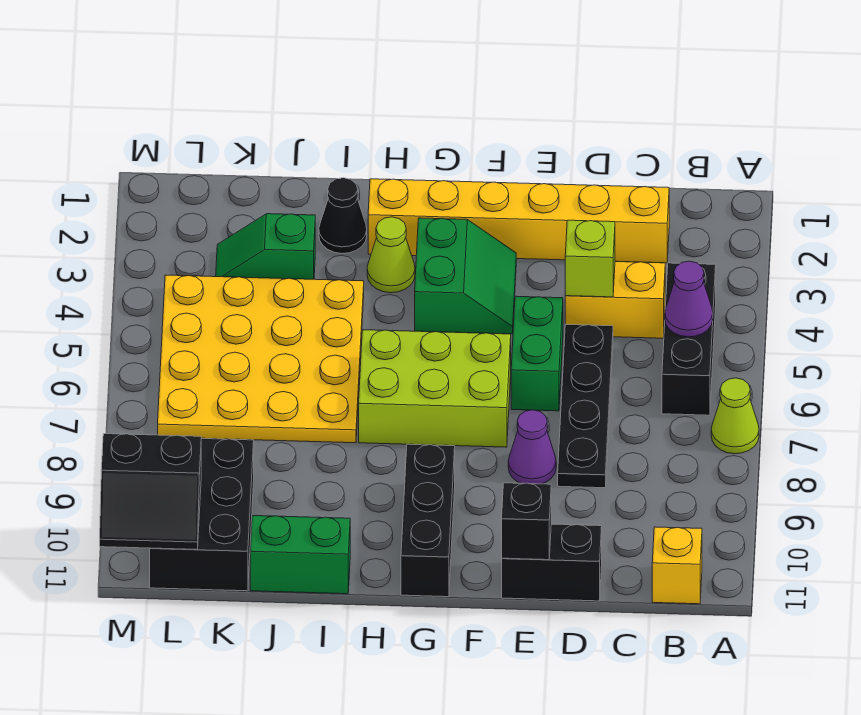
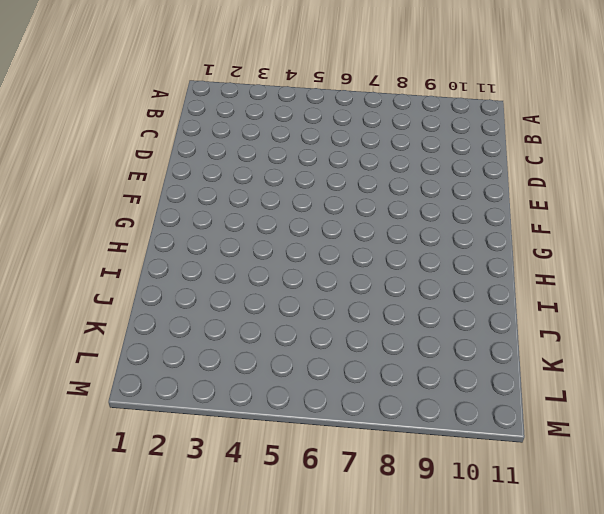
none -> lime 1x1 cone [711,378,759,454]
none -> black 1x3 brick [662,263,716,415]
none -> yellow 1x1 brick [652,527,702,604]

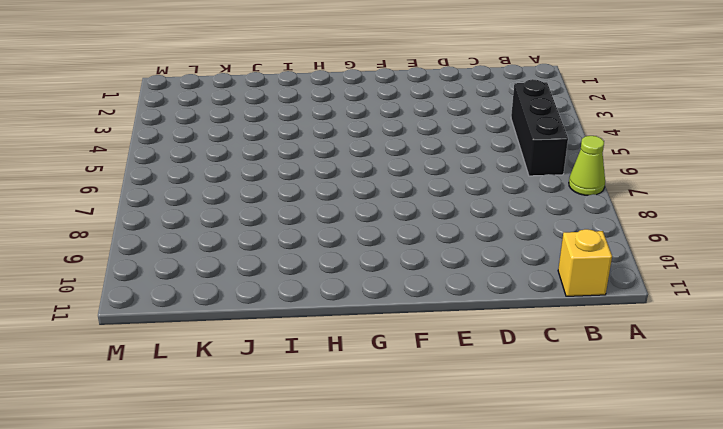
none -> yellow 1x6 brick [368,179,669,263]
none -> yellow 1x2 brick [565,262,665,338]
none -> black 1x4 plate [558,324,613,488]

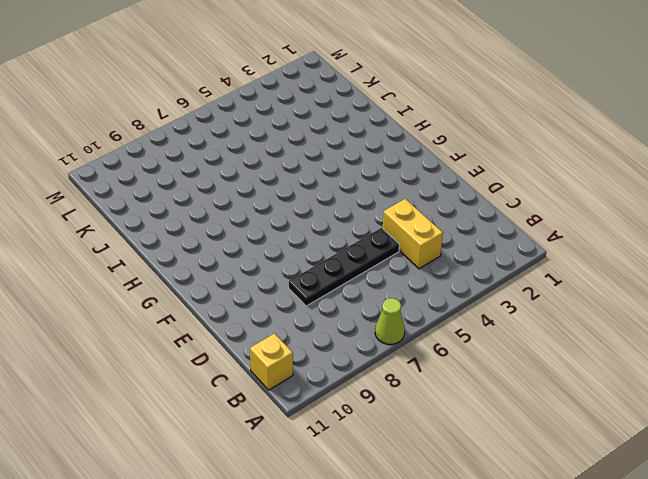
none -> black 1x3 brick [662,263,716,415]
none -> yellow 1x6 brick [368,179,669,263]
none -> black 1x2 brick [502,524,602,601]

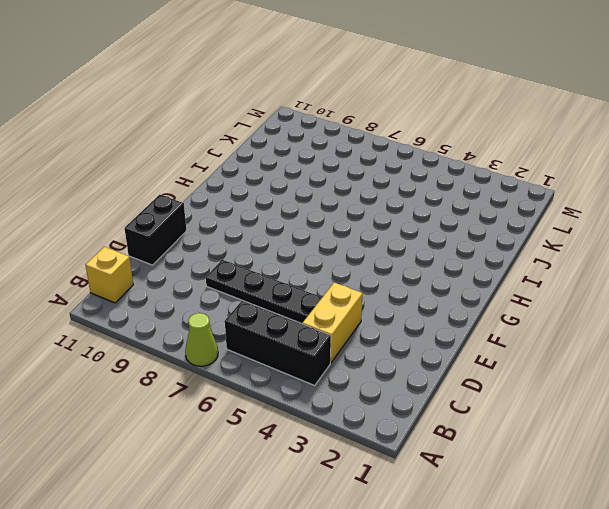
none -> yellow 1x6 brick [368,179,669,263]
none -> green 1x2 brick [511,296,563,411]
none -> purple 1x1 cone [508,410,556,484]

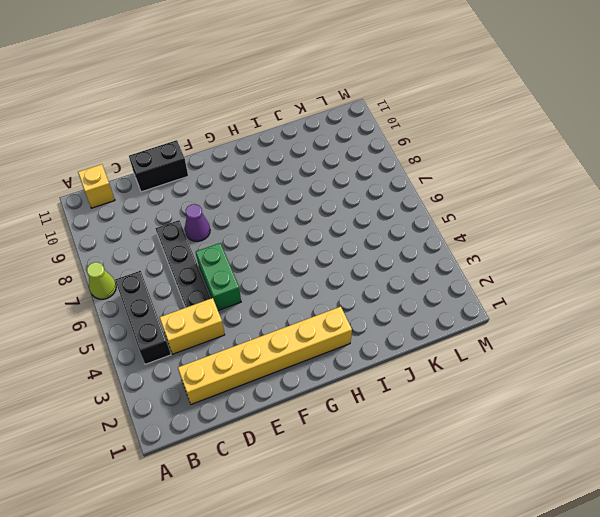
none -> green 2x2 slope [415,218,516,334]
none -> lime 2x3 brick [359,330,511,447]
none -> black 1x3 brick [401,444,455,597]

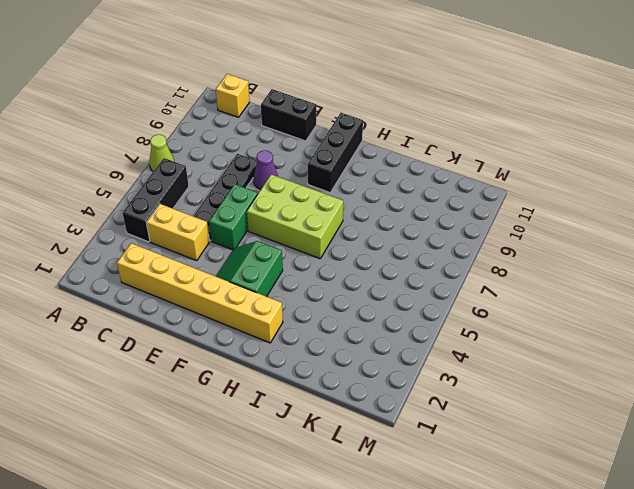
none -> lime 1x1 cone [367,217,415,293]
none -> black 1x1 cone [319,178,367,253]
none -> yellow 4x4 plate [158,275,364,443]

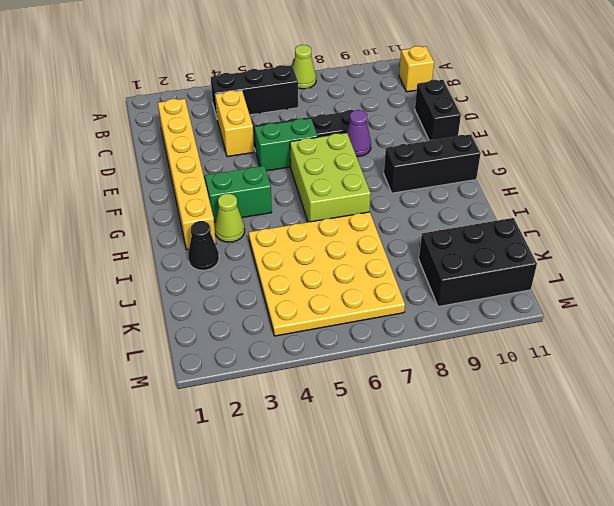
none -> green 1x2 brick [250,516,350,594]
none -> green 1x2 slope [216,214,315,279]
none -> purple 1x1 cone [665,261,713,337]

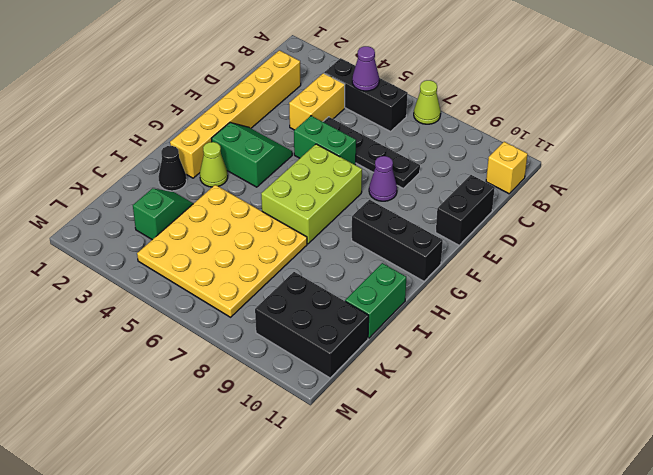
green 1x2 slope [133,188,194,240] -> green 1x2 slope turned to [216,214,315,279]
none -> lime 1x1 brick [565,220,615,297]
none -> black 1x1 brick [502,483,551,560]
none -> black 2x2 slope [100,434,202,549]

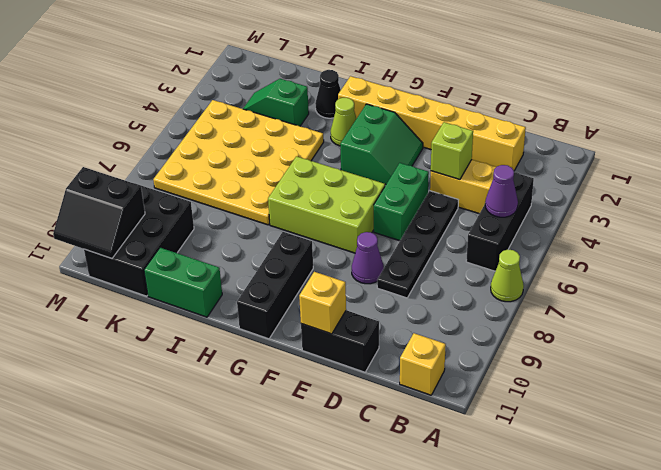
yellow 1x1 brick [299,272,346,334] -> black 1x1 brick [502,483,551,560]

